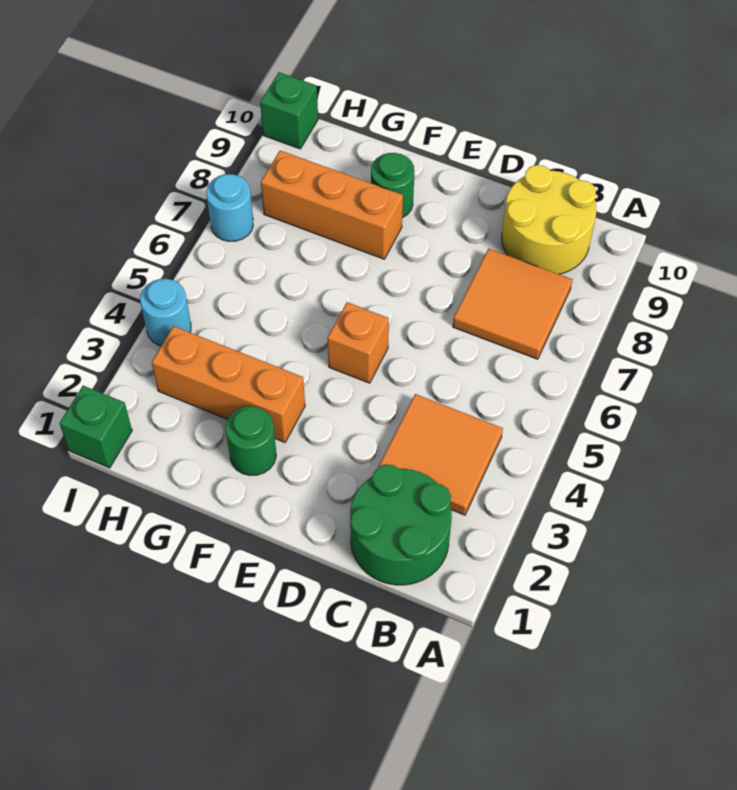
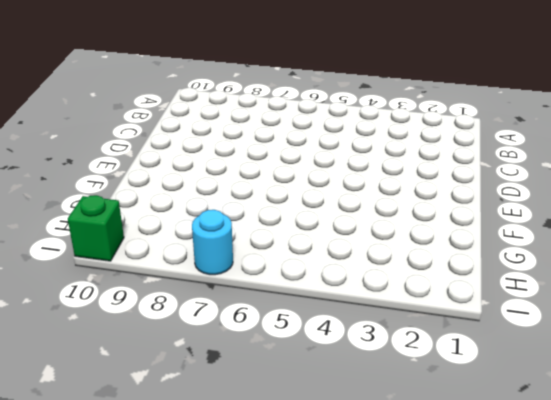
none -> green 2x2 round brick [350,464,452,585]
none -> orange 2x2 tile [378,394,503,515]
none -> orange 2x2 tile [453,249,572,359]

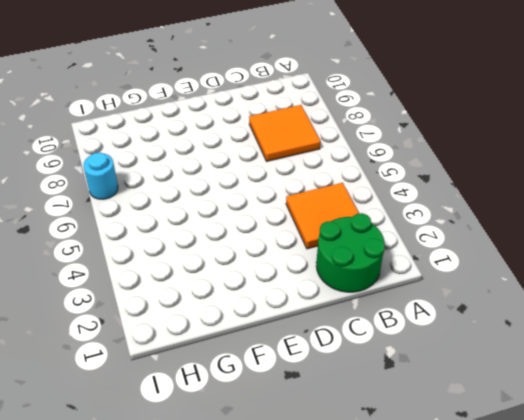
none -> yellow 2x2 round brick [502,165,597,274]
none -> orange 1x1 brick [327,302,389,383]
none -> green 1x1 round brick [226,406,276,476]

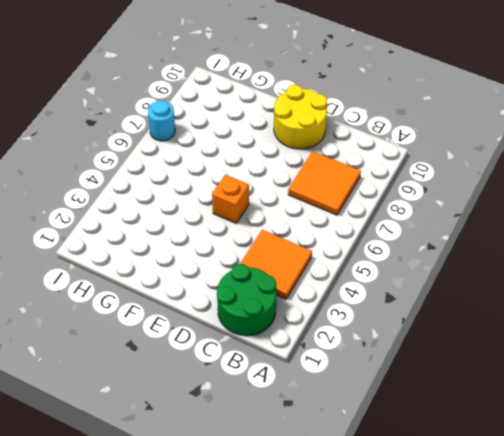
yellow 2x2 round brick [274,85,327,149] -> yellow 2x2 round brick moved to [502,165,597,274]
none -> green 1x1 round brick [226,406,276,476]
none -> orange 1x3 brick [152,326,305,442]
none -> orange 1x3 brick [261,150,403,259]

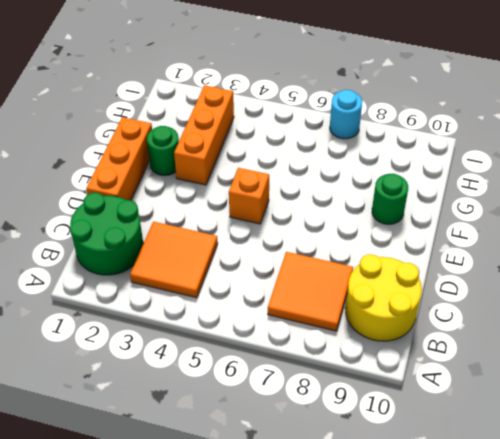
orange 1x3 brick [86,117,152,200] -> orange 1x3 brick moved to [261,150,403,259]
none -> green 1x1 brick [60,386,132,468]
none -> cyan 1x1 round brick [140,279,191,346]
none -> green 1x1 brick [260,72,318,149]

